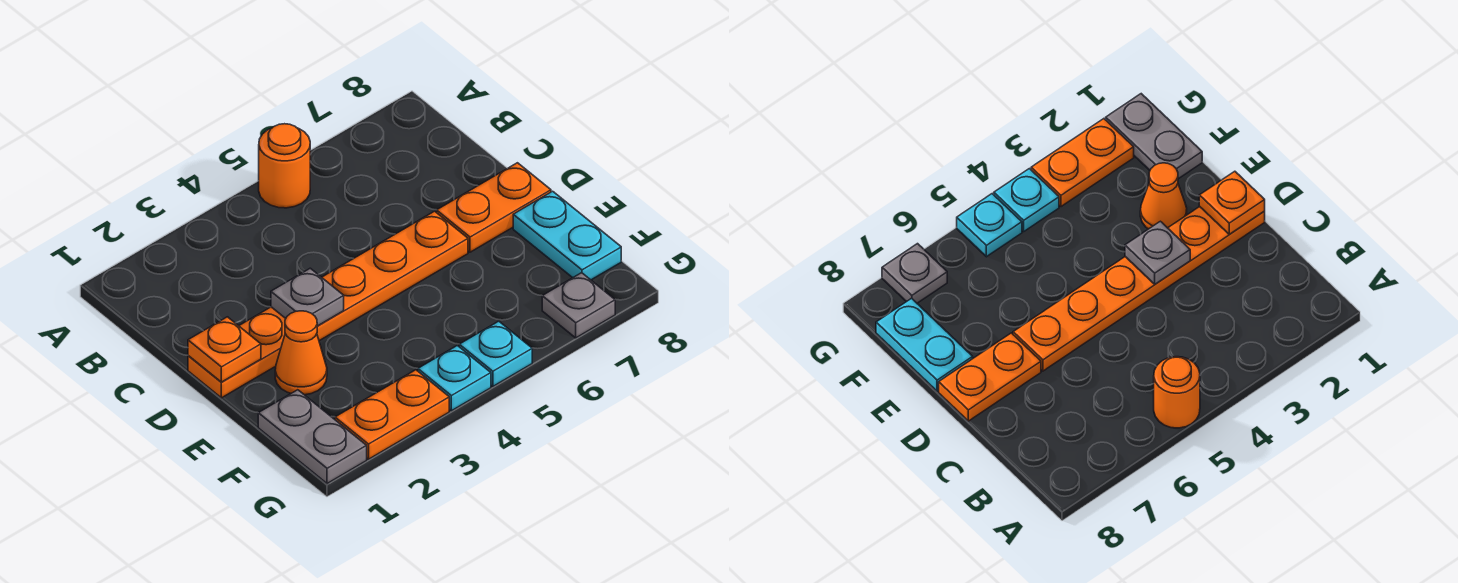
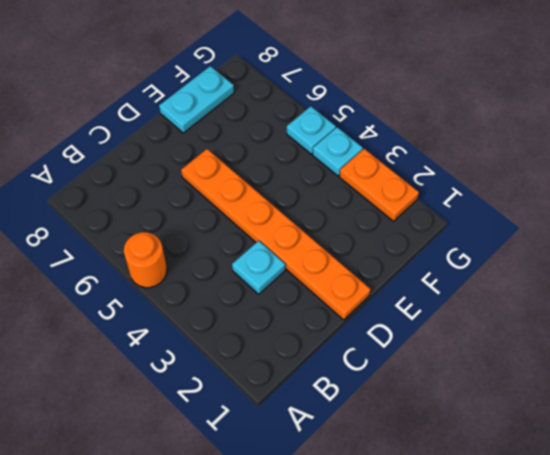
cyan 1x1 plate [232,241,285,294] -> none
none -> orange 1x2 plate [437,163,551,252]
none -> orange 1x1 cone [275,311,327,395]
none -> grey 1x2 plate [258,390,367,484]

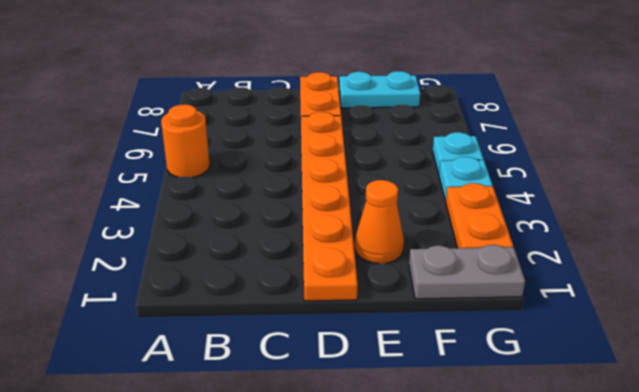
none -> grey 1x1 plate [542,273,615,338]
none -> orange 1x1 plate [188,317,261,382]
none -> grey 1x1 plate [271,268,344,326]

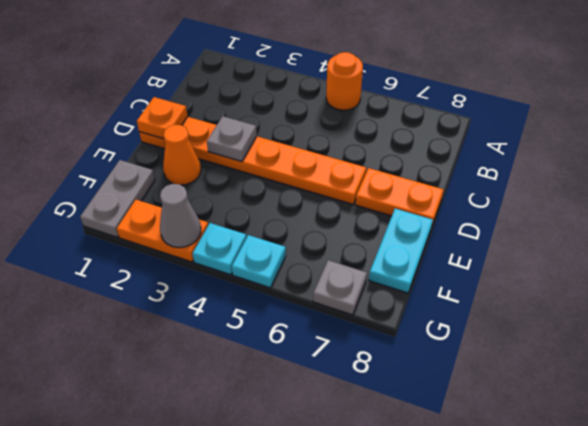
grey 1x1 cone [160,184,201,248] -> none

